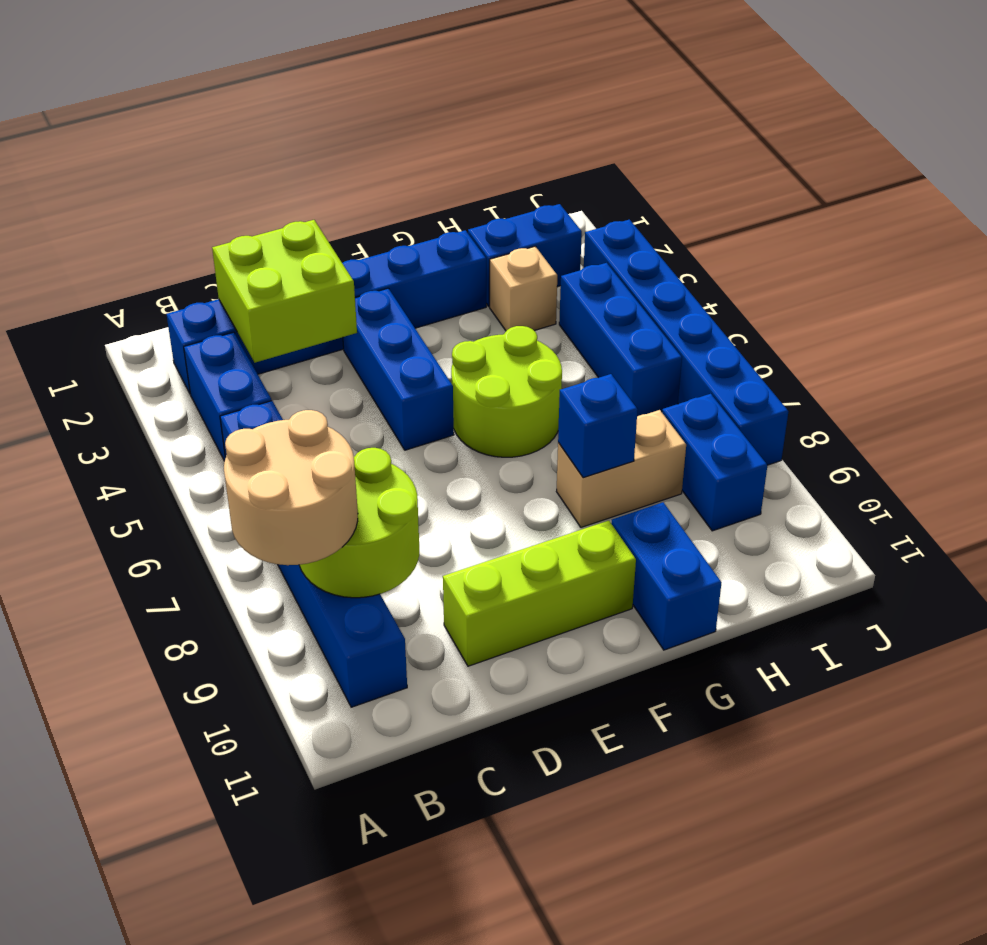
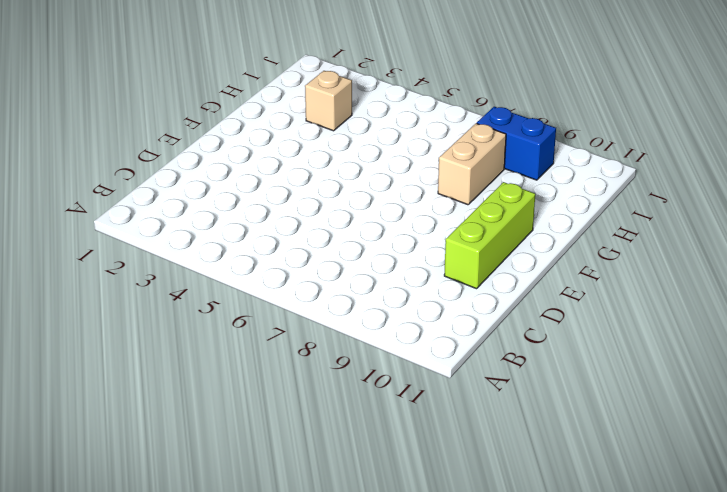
none -> blue 1x6 brick [167,230,486,393]
none -> blue 1x2 brick [184,332,272,461]
none -> blue 1x6 brick [220,401,407,707]

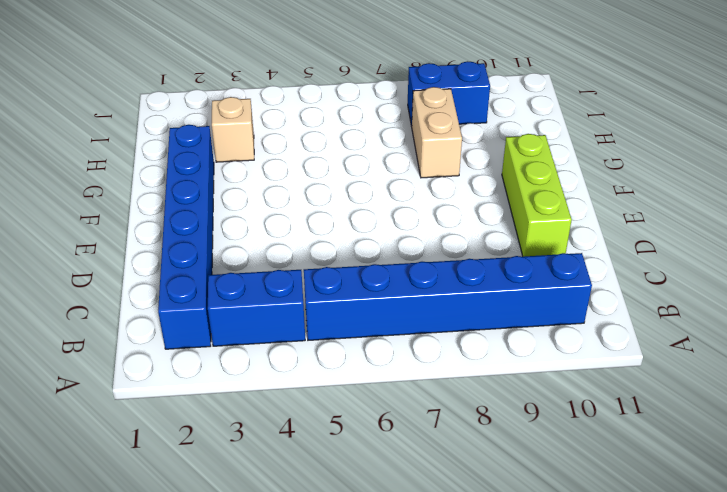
none -> blue 1x3 brick [343,288,454,450]
none -> lime 2x2 round brick [451,326,562,457]
none -> blue 1x2 brick [611,502,722,650]

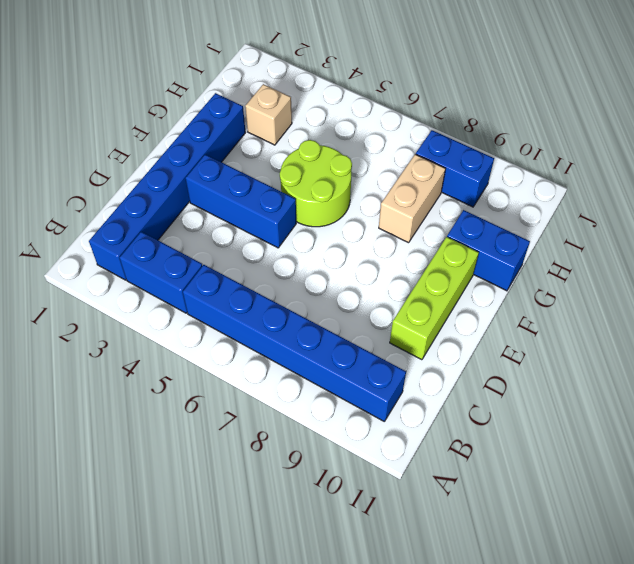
none -> blue 1x2 brick [468,204,582,306]
none -> blue 1x3 brick [559,263,682,416]
none -> blue 1x6 brick [584,220,788,465]

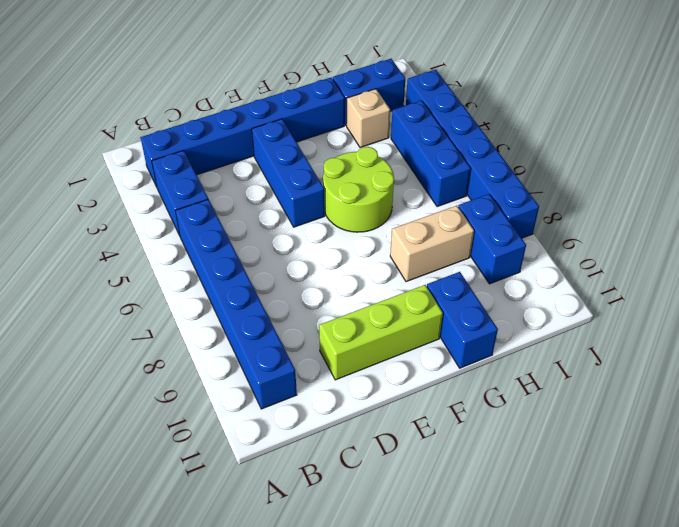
none -> lime 2x2 round brick [299,448,419,598]
none -> lime 2x2 brick [212,220,357,363]
none -> blue 1x1 brick [558,374,638,478]

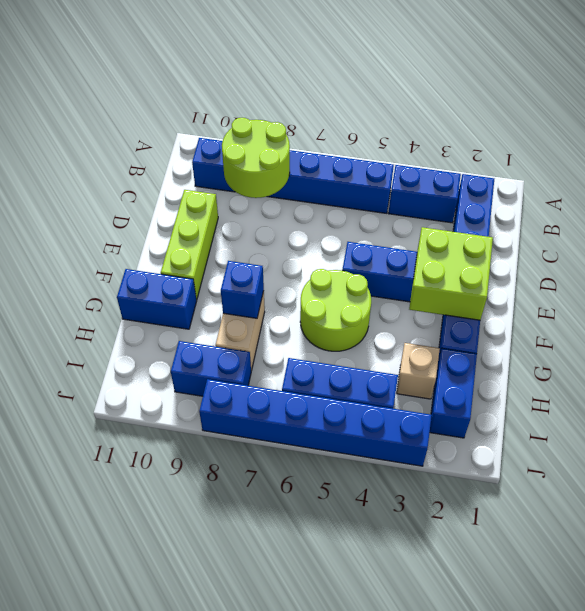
lime 2x2 brick [409,227,493,320] -> lime 2x2 brick moved to [212,220,357,363]
none -> tan 2x2 round brick [224,410,358,565]

